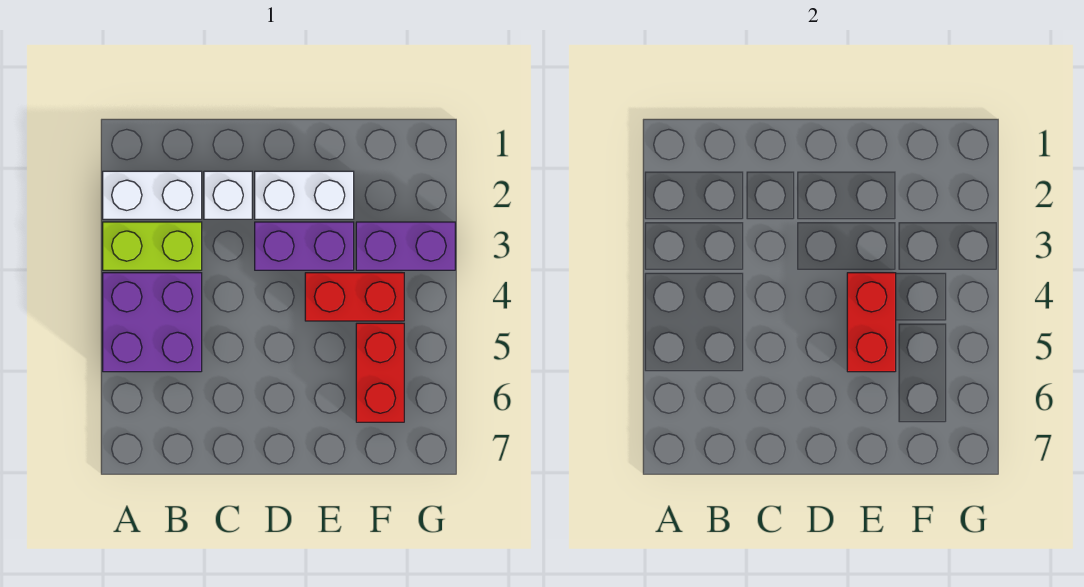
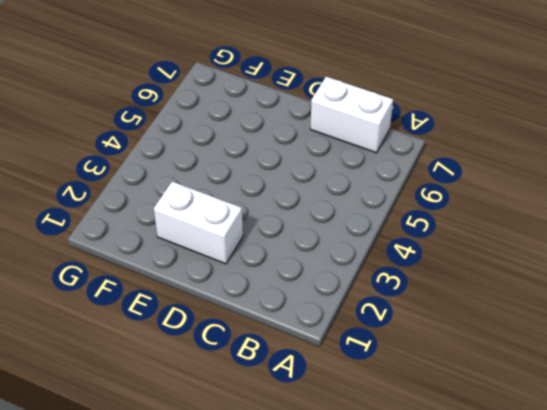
white 1x2 brick [310,77,393,153] -> white 1x2 brick moved to [103,171,202,219]
none -> lime 1x2 brick [103,222,202,270]
none -> purple 2x2 brick [103,273,202,372]

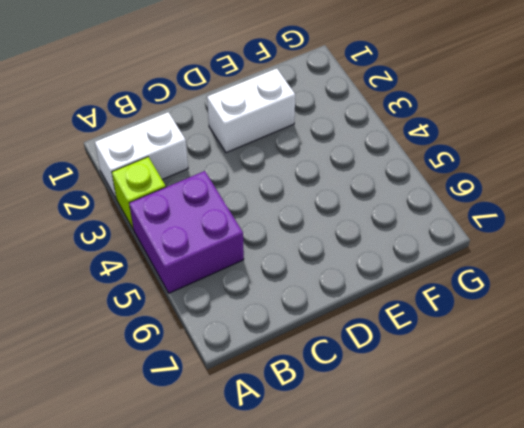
lime 1x1 brick [112,157,166,228] -> lime 1x2 brick [103,222,202,270]
none -> white 1x1 brick [204,171,252,219]
none -> purple 1x2 brick [255,222,354,270]

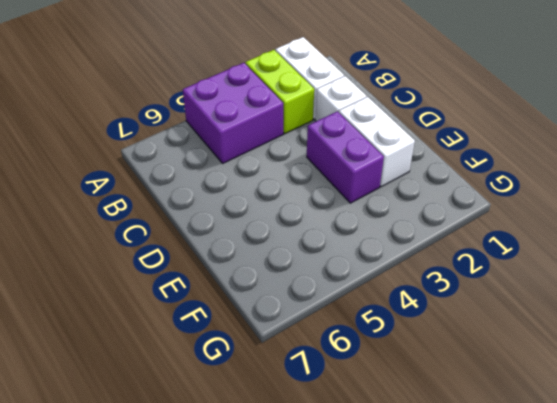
none -> red 1x2 brick [305,273,404,321]
none -> purple 1x2 brick [356,222,455,270]

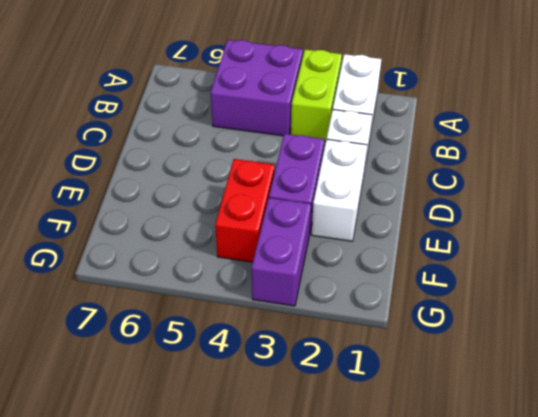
none -> red 1x2 brick [356,323,404,422]
none -> red 1x2 brick [847,273,896,372]

